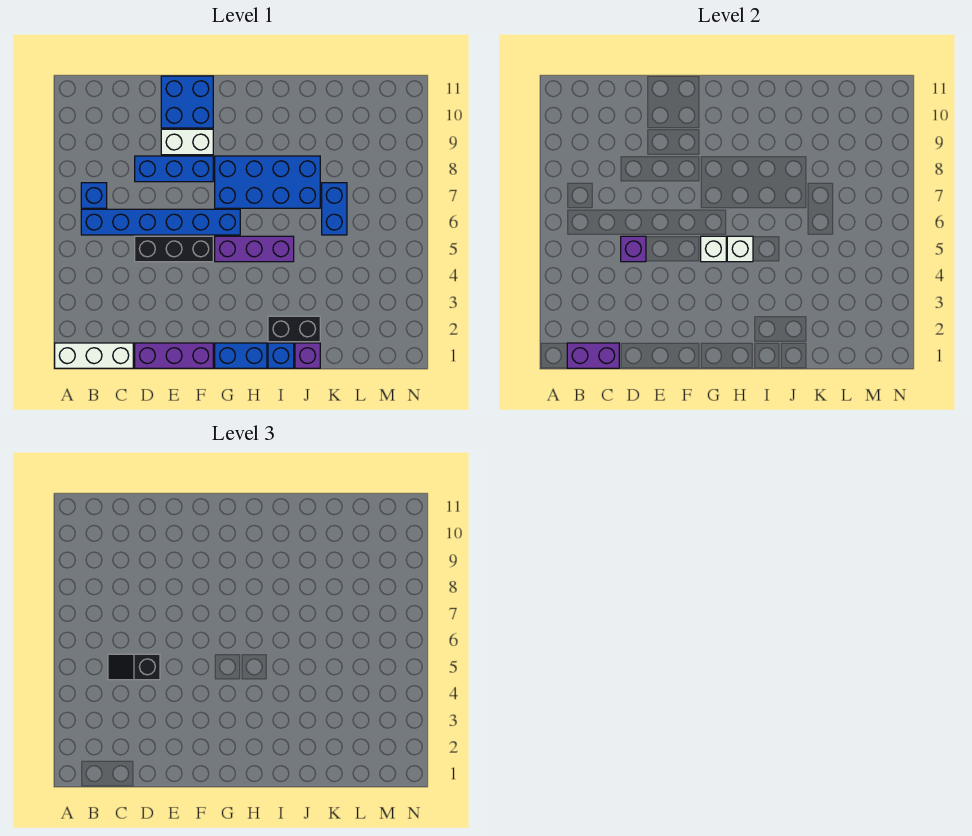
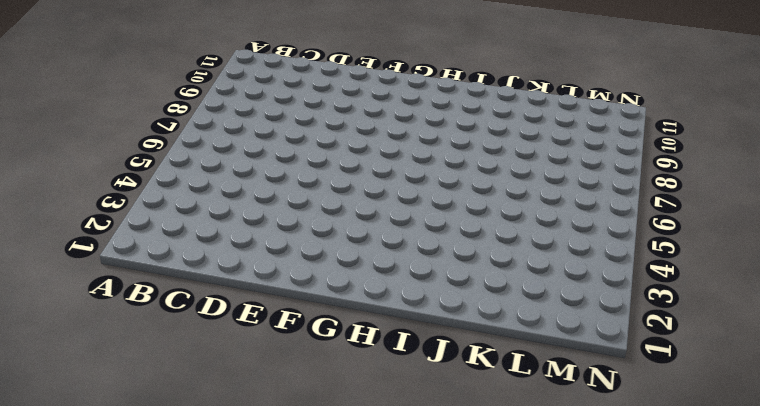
none -> white 1x3 brick [55,343,133,368]
none -> blue 1x6 brick [81,209,240,235]
none -> blue 1x1 brick [81,183,107,208]

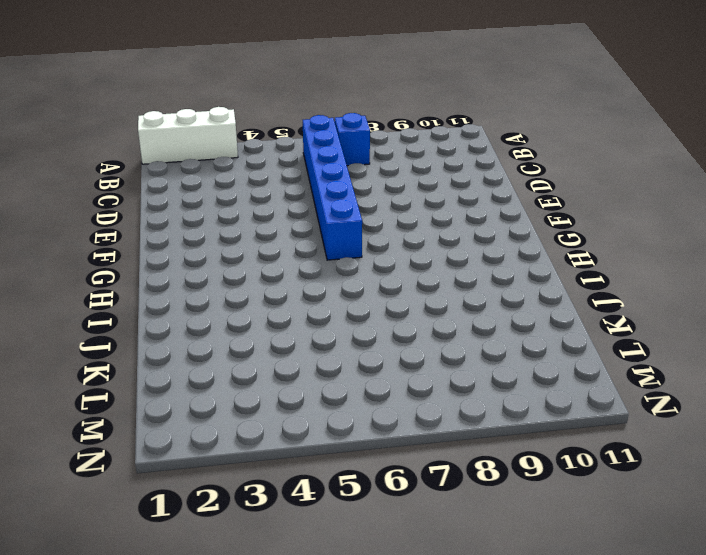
white 1x3 brick [138,107,238,164] -> white 1x3 brick turned to [55,343,133,368]
none -> purple 1x3 brick [135,343,213,368]
none -> black 1x3 brick [135,236,213,262]
none -> blue 1x3 brick [135,156,213,182]

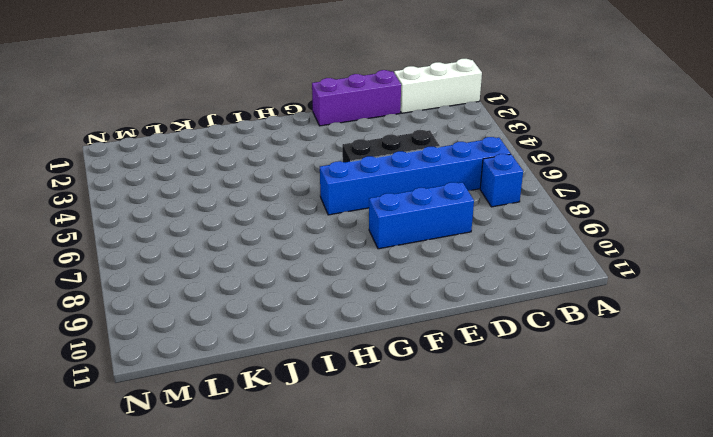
none -> white 1x2 brick [161,129,213,155]
none -> blue 2x2 brick [161,76,213,128]
none -> blue 1x2 brick [215,343,267,368]

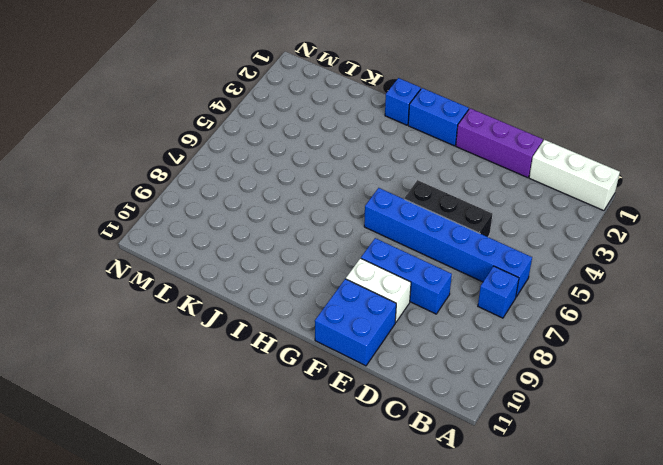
none -> purple 1x3 brick [215,236,294,262]
none -> blue 2x4 brick [215,156,320,208]
none -> black 1x2 brick [268,316,320,342]

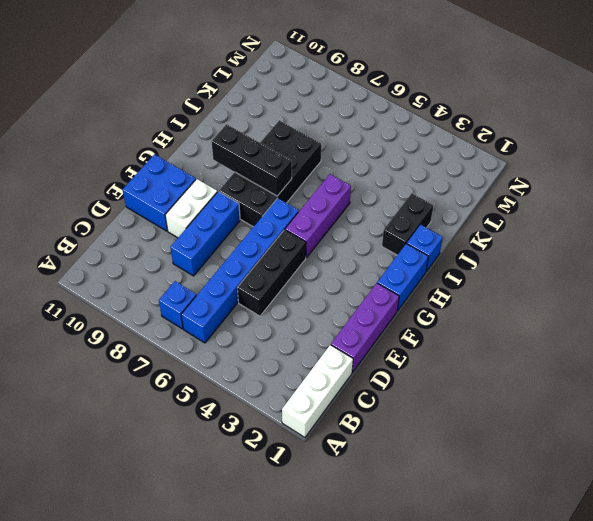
black 2x4 brick [219,120,321,227] -> blue 2x4 brick [215,156,320,208]
black 1x3 brick [211,124,292,196] -> none
none -> purple 1x1 brick [295,343,320,368]
none -> blue 1x2 brick [322,183,347,235]
none -> purple 1x2 brick [567,343,619,368]

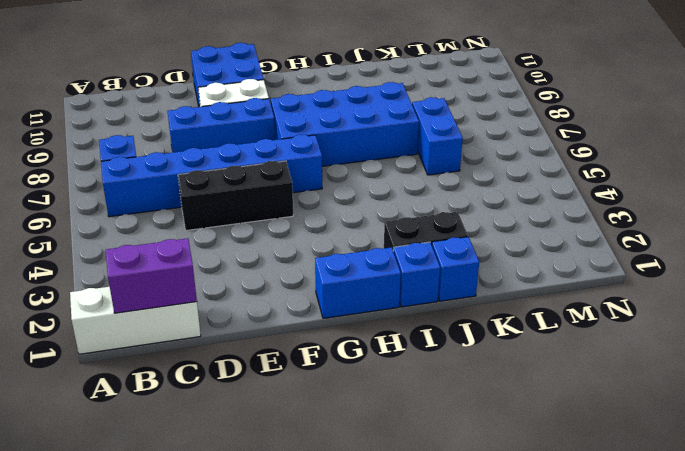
blue 1x1 brick [432,237,479,301] -> purple 1x1 brick [295,343,320,368]
none -> purple 1x3 brick [135,343,213,368]
none -> purple 1x3 brick [215,236,294,262]
none -> purple 1x1 brick [621,236,646,262]

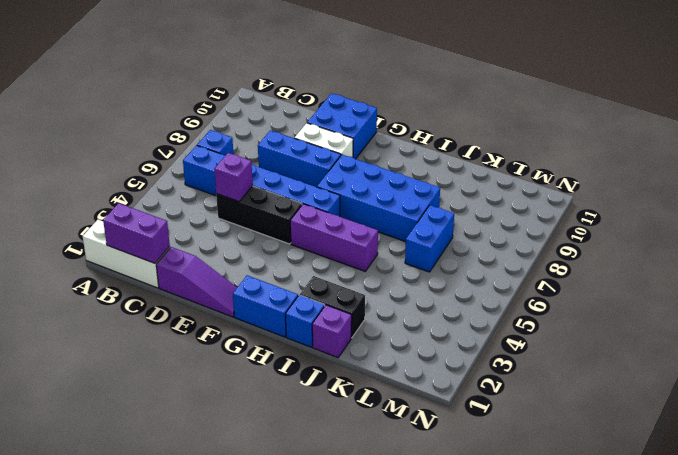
purple 1x3 slope [156,247,237,317] -> purple 1x3 brick [135,343,213,368]
none -> white 1x1 brick [701,236,726,262]
none -> white 1x1 brick [727,236,753,262]
none -> black 1x2 slope [108,654,160,680]

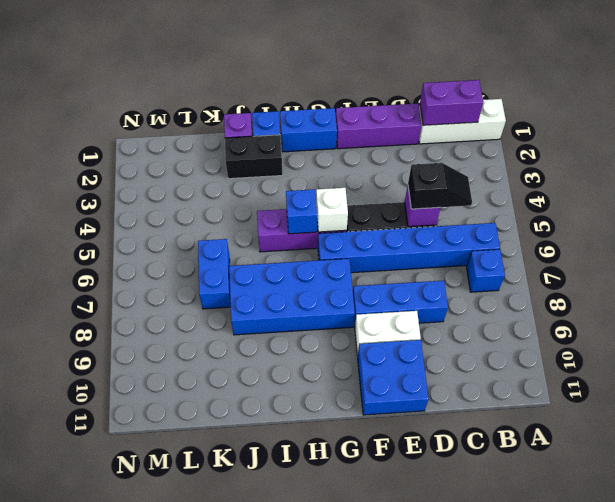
blue 1x1 brick [286,189,317,234] -> white 1x1 brick [727,236,753,262]

